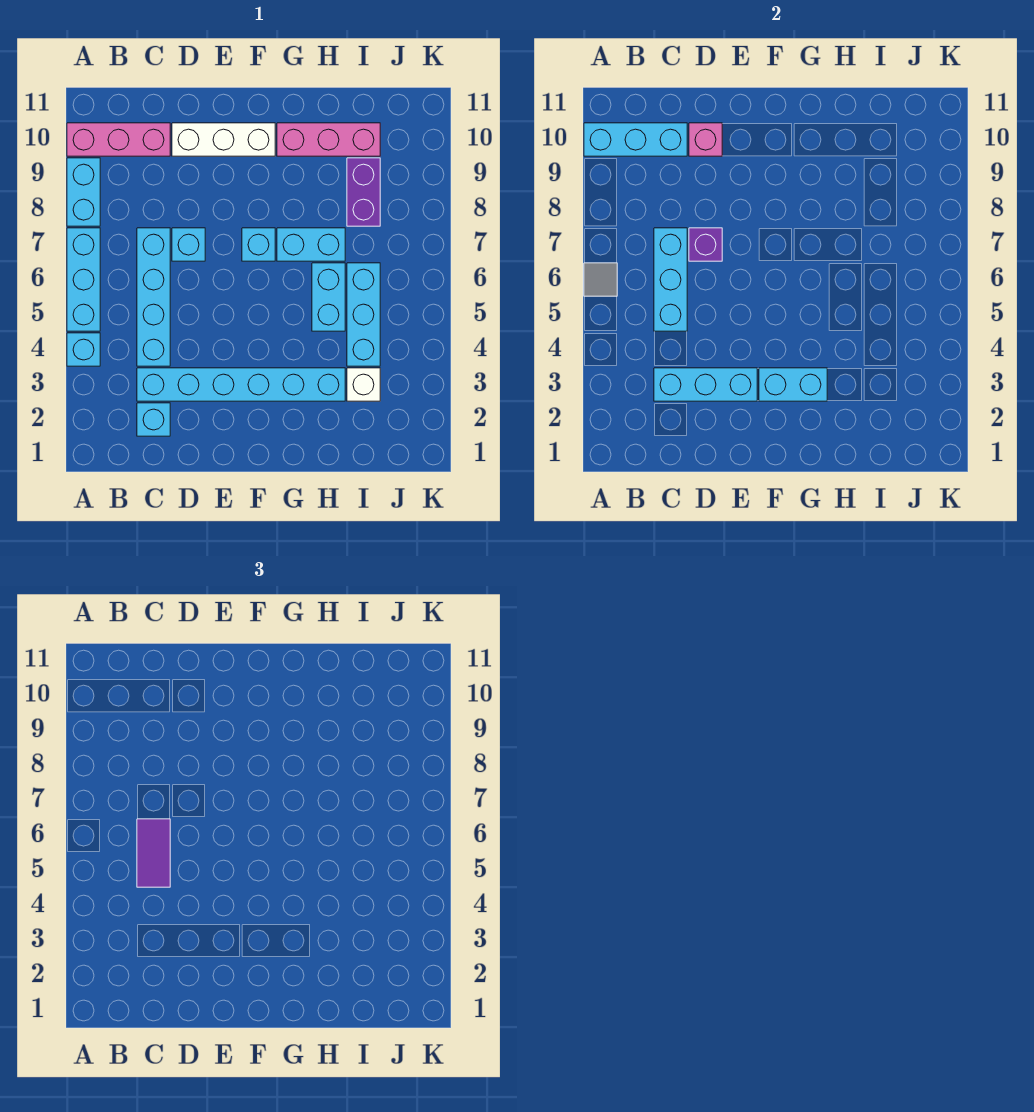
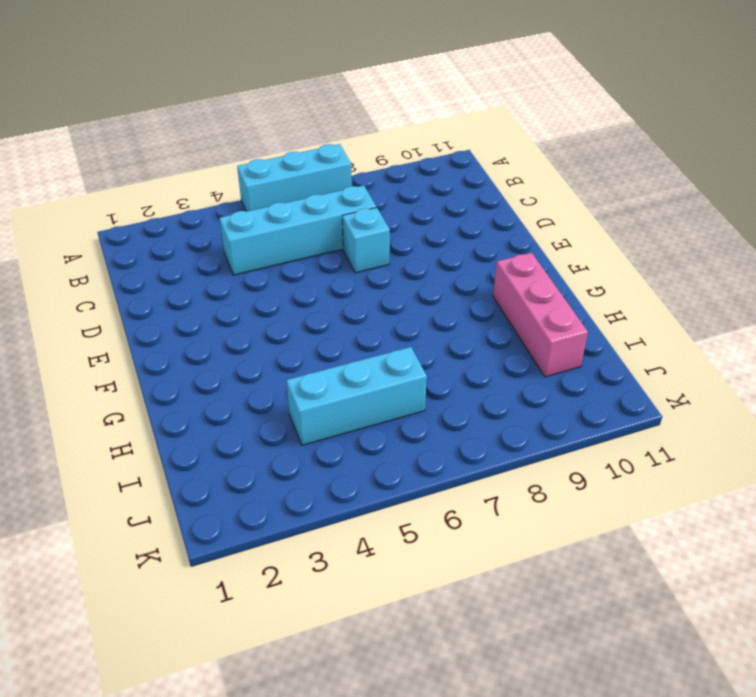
none -> cyan 1x1 brick [67,333,100,366]
none -> cyan 1x2 brick [67,158,100,226]
none -> pink 1x3 brick [67,123,170,156]

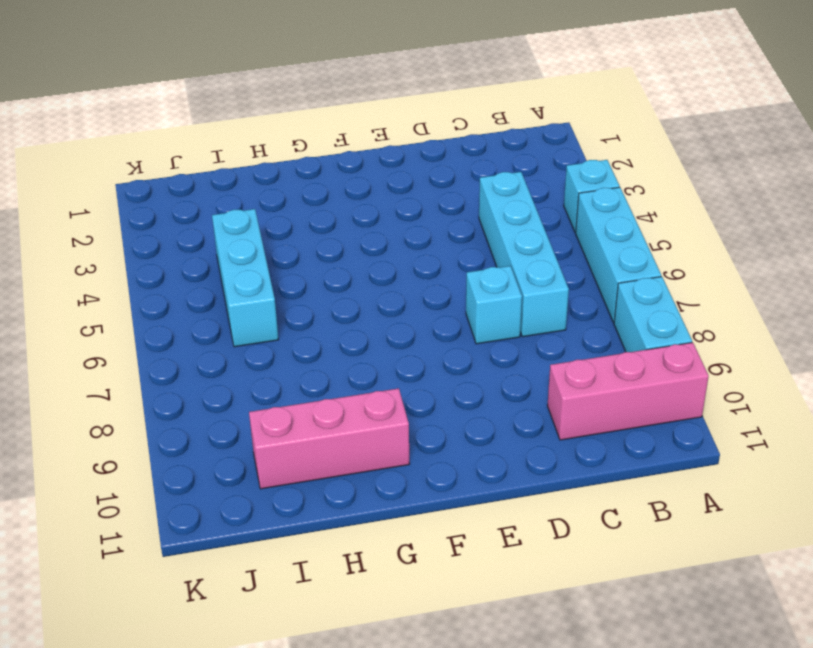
none -> cyan 1x1 brick [137,403,170,436]
none -> cyan 1x6 brick [137,368,345,401]
none -> white 1x3 brick [172,123,275,156]

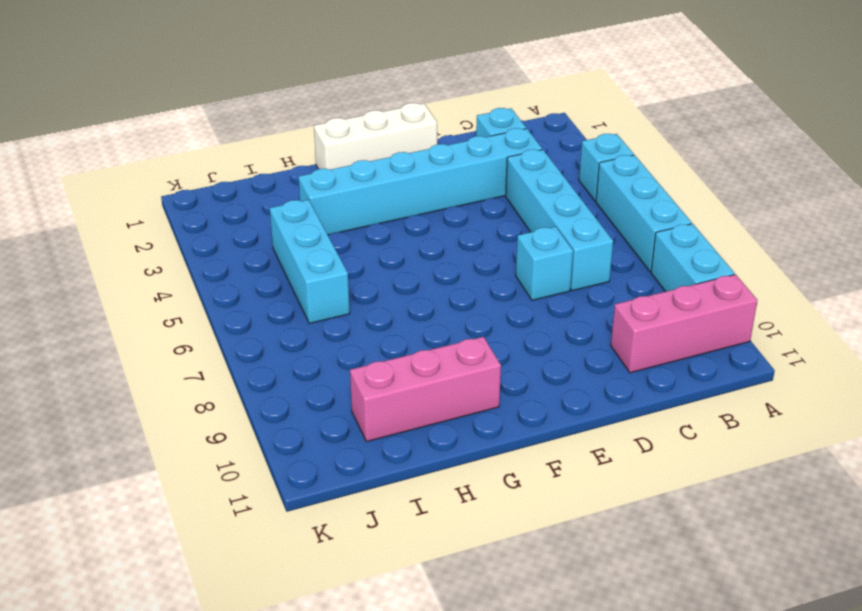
white 1x3 brick [314,103,437,170] -> white 1x3 brick moved to [172,123,275,156]
none -> cyan 1x1 brick [242,228,275,261]
none -> cyan 1x2 brick [277,228,345,261]
none -> cyan 1x2 brick [312,263,345,331]

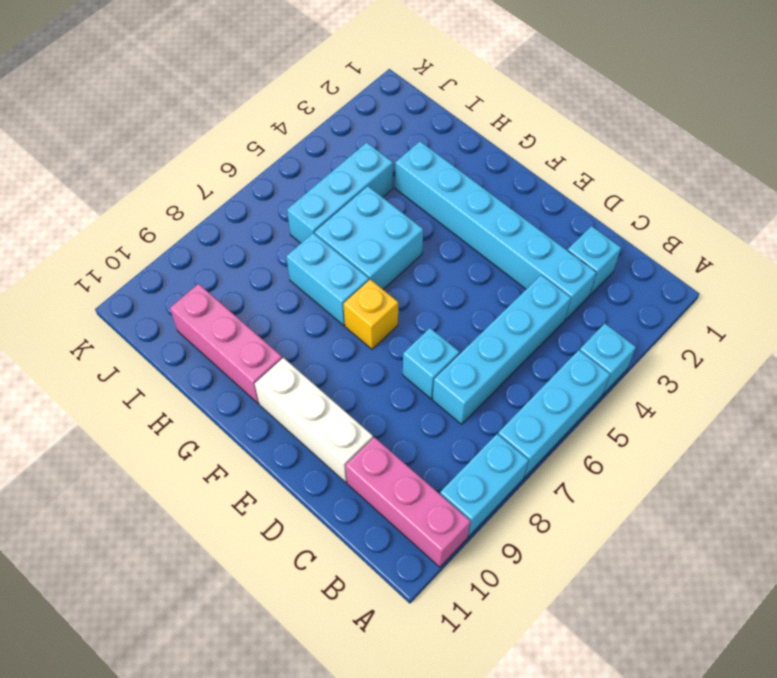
yellow 1x1 brick [343,279,398,349] -> cyan 1x1 brick [242,228,275,261]
cyan 2x2 brick [315,186,423,289] -> cyan 1x2 brick [312,263,345,331]
none -> white 1x1 brick [347,368,380,401]
none -> purple 1x2 brick [347,158,380,226]
none -> grey 1x1 tile [584,263,617,296]

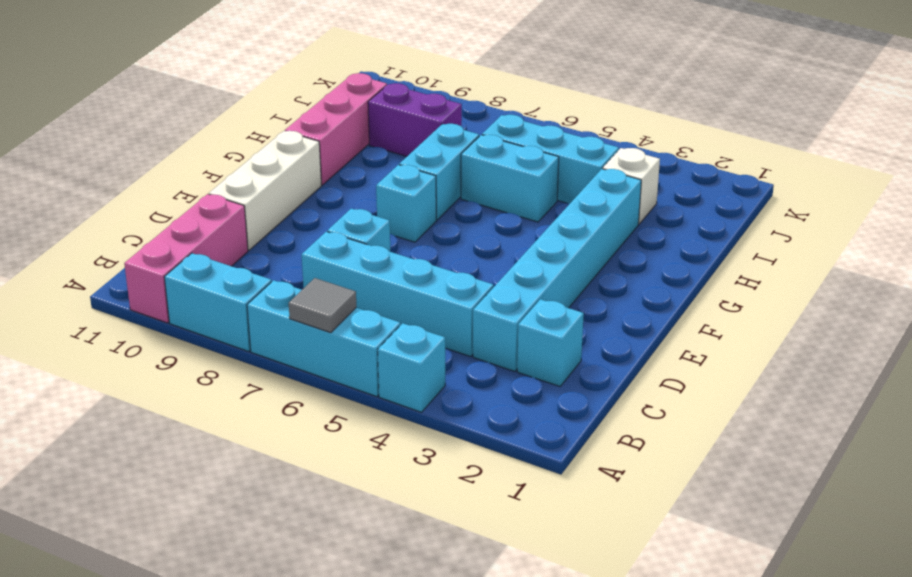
none -> cyan 1x3 brick [584,123,687,156]
none -> cyan 1x3 brick [654,368,757,401]
none -> cyan 1x3 brick [654,228,687,331]

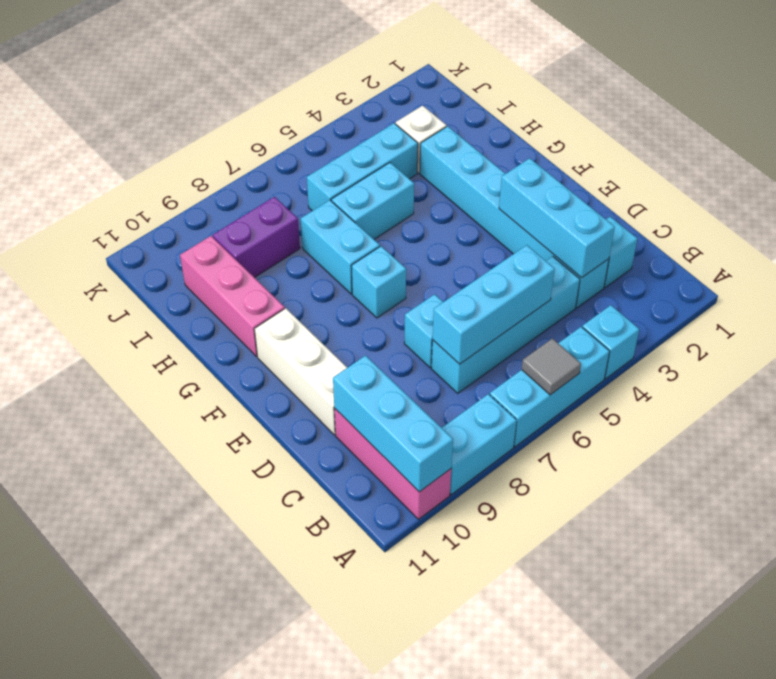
none -> purple 1x1 brick [689,228,722,261]
none -> pink 1x1 brick [689,123,722,156]
none -> cyan 1x2 brick [759,368,827,401]

